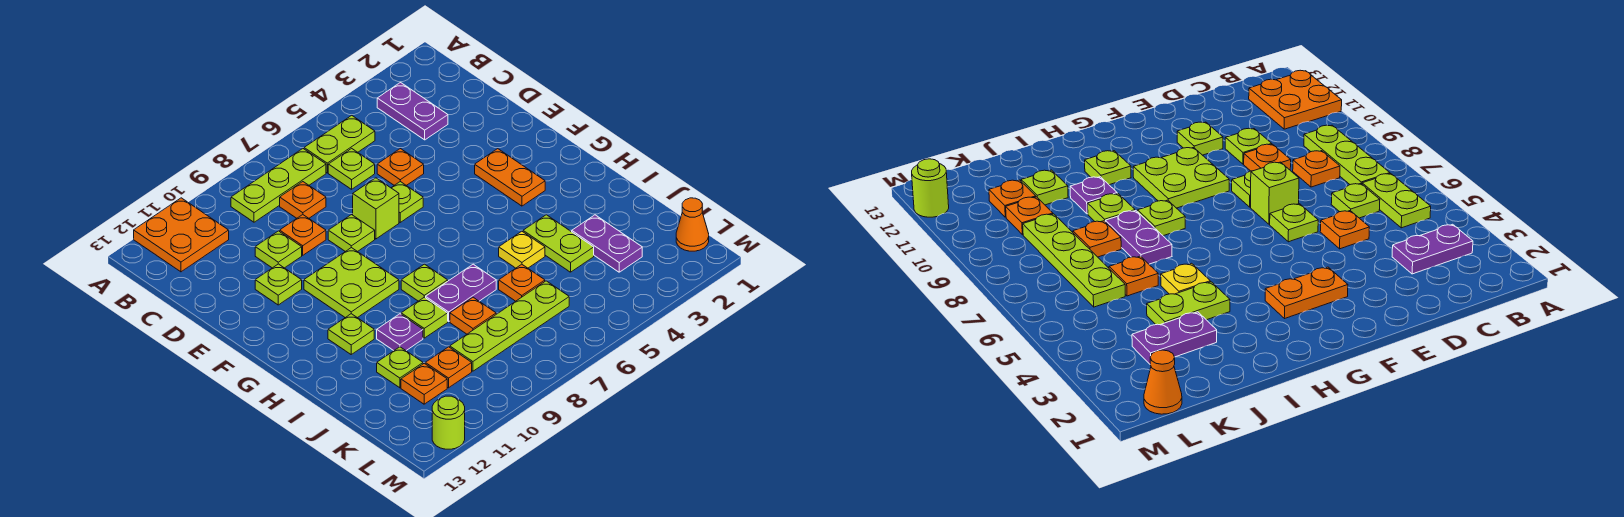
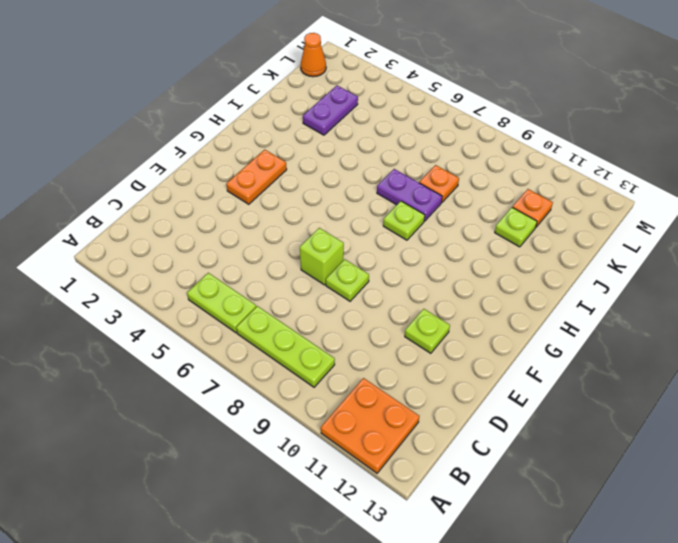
none -> purple 1x2 plate [377,83,448,140]
none -> lime 1x1 plate [328,148,375,189]
none -> orange 1x1 plate [280,182,326,218]
none -> orange 1x1 plate [377,149,424,185]

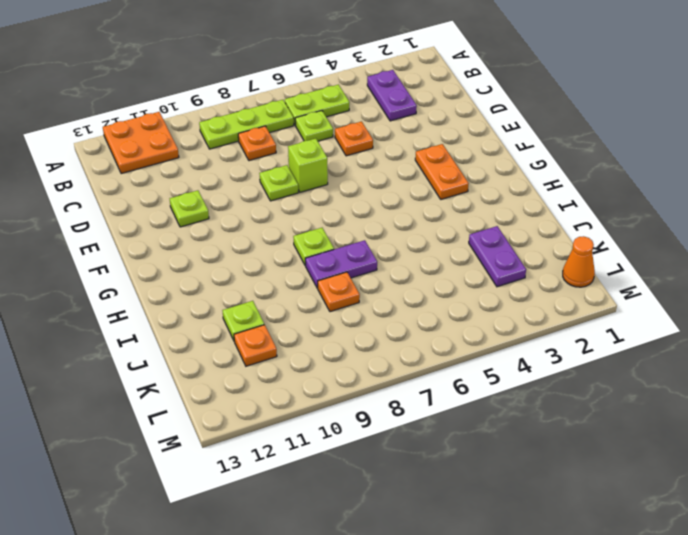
none -> orange 1x1 plate [280,215,326,255]
none -> lime 1x1 plate [255,231,302,268]
none -> lime 1x1 plate [391,182,423,222]
none -> lime 2x2 plate [304,248,399,318]

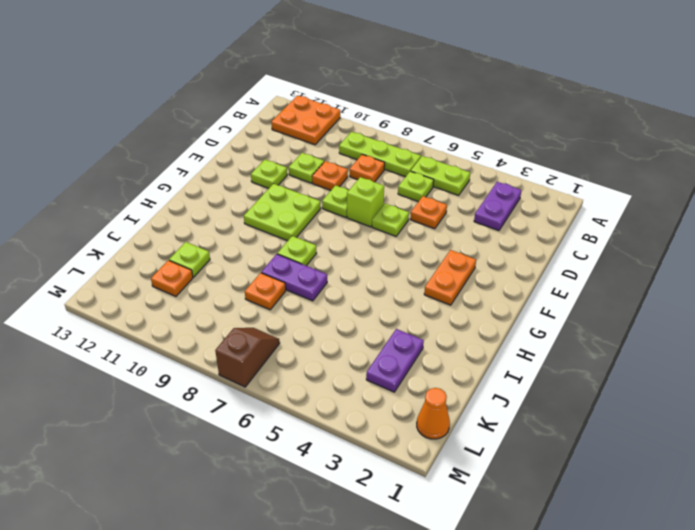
brown 1x2 slope [215,328,280,387] -> none
none -> lime 1x1 plate [328,314,374,354]
none -> lime 1x2 plate [523,215,594,272]
none -> yellow 1x1 plate [499,231,545,268]
none -> lime 1x1 plate [401,297,448,338]

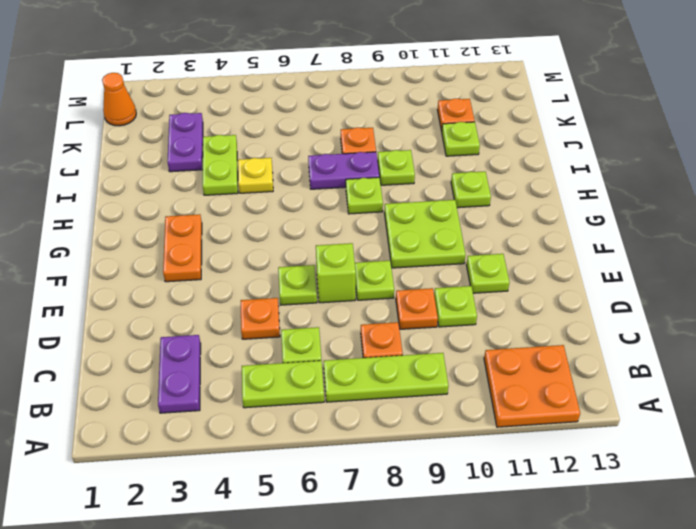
none -> purple 1x1 plate [377,314,423,351]
none -> orange 1x1 plate [499,264,545,301]
none -> lime 1x4 plate [450,281,569,371]
none -> orange 1x1 plate [425,347,472,388]

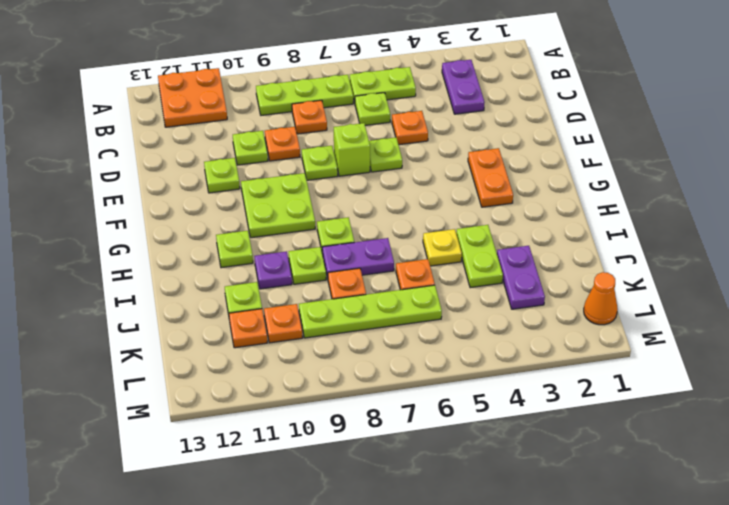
none -> lime 1x1 round brick [432,396,465,449]

